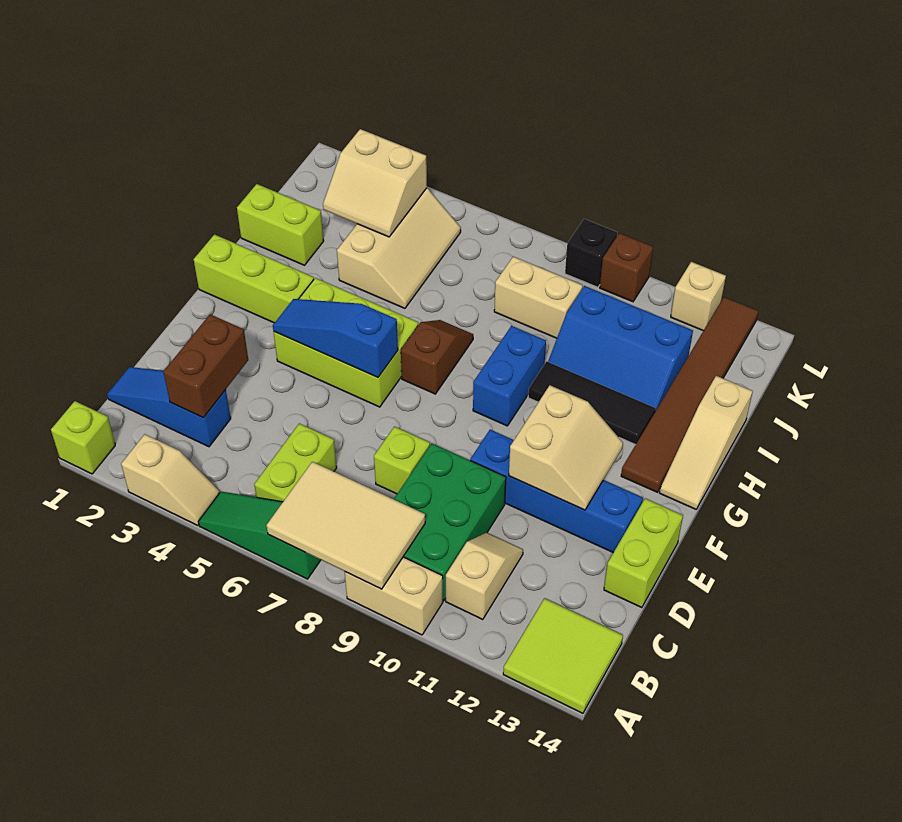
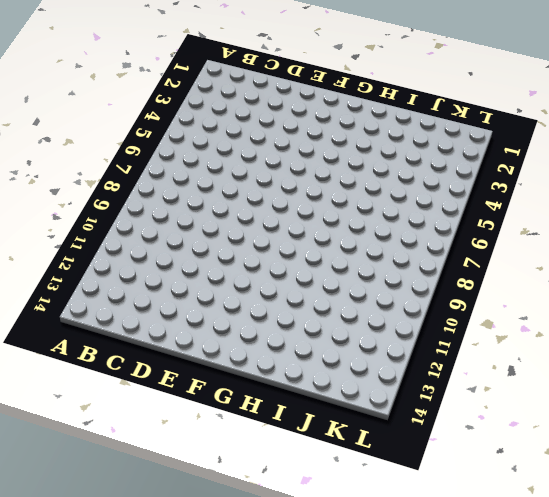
none -> lime 1x1 brick [51,401,115,474]
none -> tan 1x2 slope [121,434,220,525]
none -> green 1x3 slope [199,491,321,579]
none -> tan 1x2 brick [345,557,443,635]

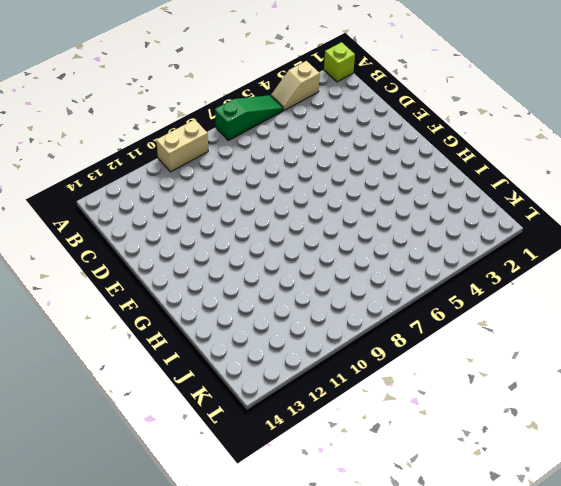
none -> lime 2x2 tile [503,598,623,713]
none -> lime 1x2 brick [254,423,337,502]
none -> green 2x3 brick [394,444,506,601]
none -> tan 1x2 slope [446,533,523,620]

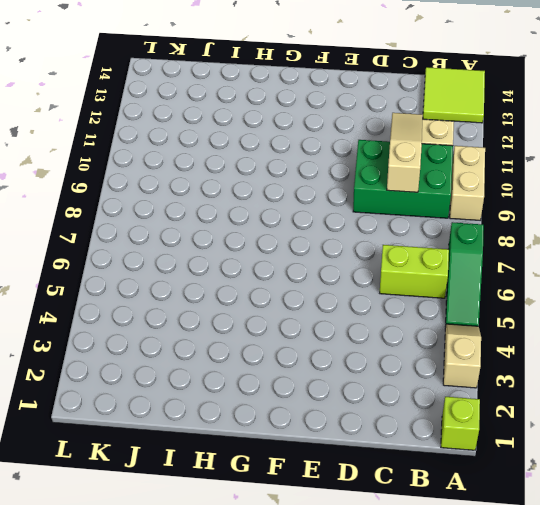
tan 1x3 slope [387,113,423,192] -> tan 1x3 slope turned to [660,376,753,509]
none -> blue 1x3 slope [107,367,231,447]
none -> lime 1x1 brick [374,427,430,494]
none -> lime 1x2 brick [604,499,683,608]
none -> blue 1x4 brick [470,430,643,553]

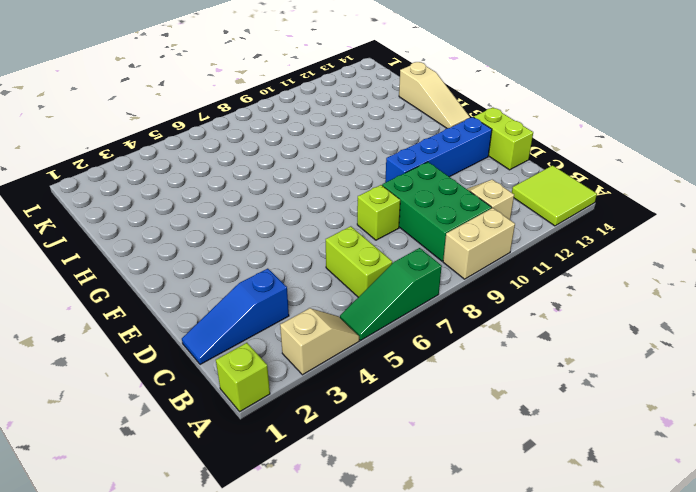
none -> lime 2x3 brick [274,278,418,407]
none -> lime 1x3 brick [194,234,314,323]
none -> brown 1x2 slope [401,320,473,394]
none -> blue 1x2 brick [473,326,546,426]

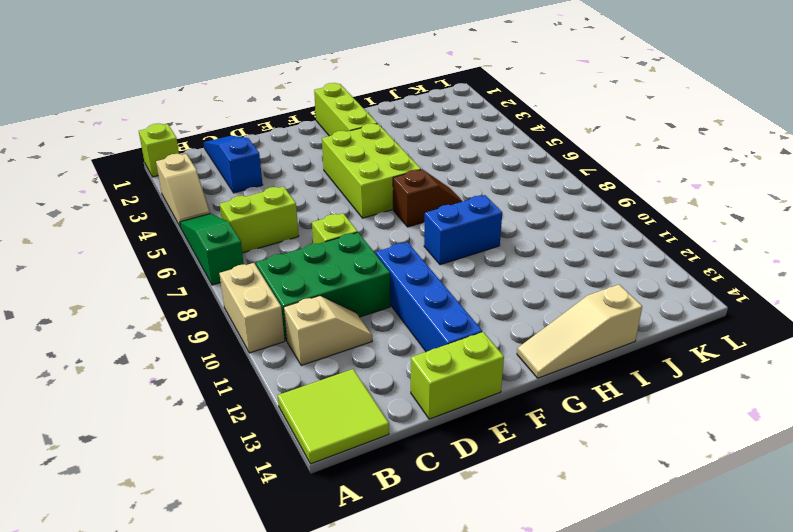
none -> brown 1x6 tile [621,297,758,492]
none -> black 1x3 tile [528,361,655,445]
none -> lime 1x2 brick [237,184,324,265]
none -> tan 2x3 slope [337,188,461,308]

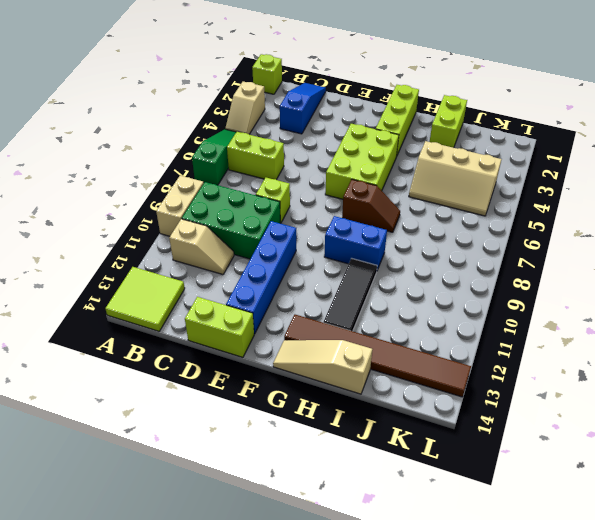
none -> blue 2x3 slope [548,286,693,411]
none -> tan 1x2 brick [494,257,583,338]
none -> black 1x1 brick [565,219,617,287]
none -> brown 1x1 brick [600,233,653,302]

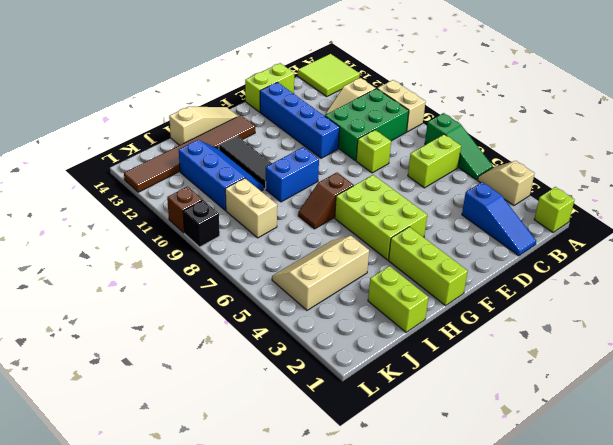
none -> tan 1x1 brick [671,262,726,331]
none -> tan 2x3 tile [267,462,425,589]
none -> brown 1x2 brick [163,314,248,418]
none -> tan 2x2 slope [509,385,623,510]

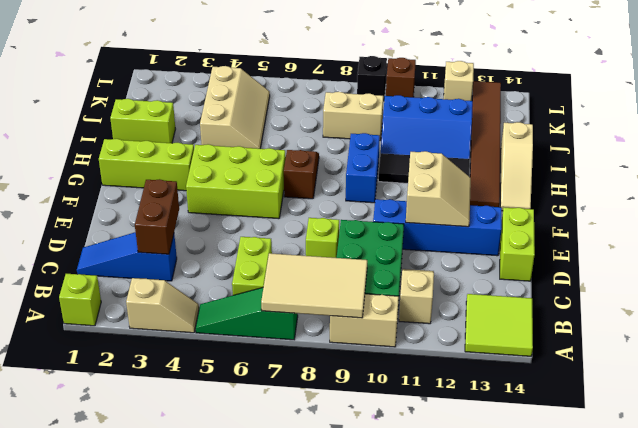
none -> blue 1x3 slope [273,299,398,377]
none -> tan 2x2 slope [323,129,427,237]

